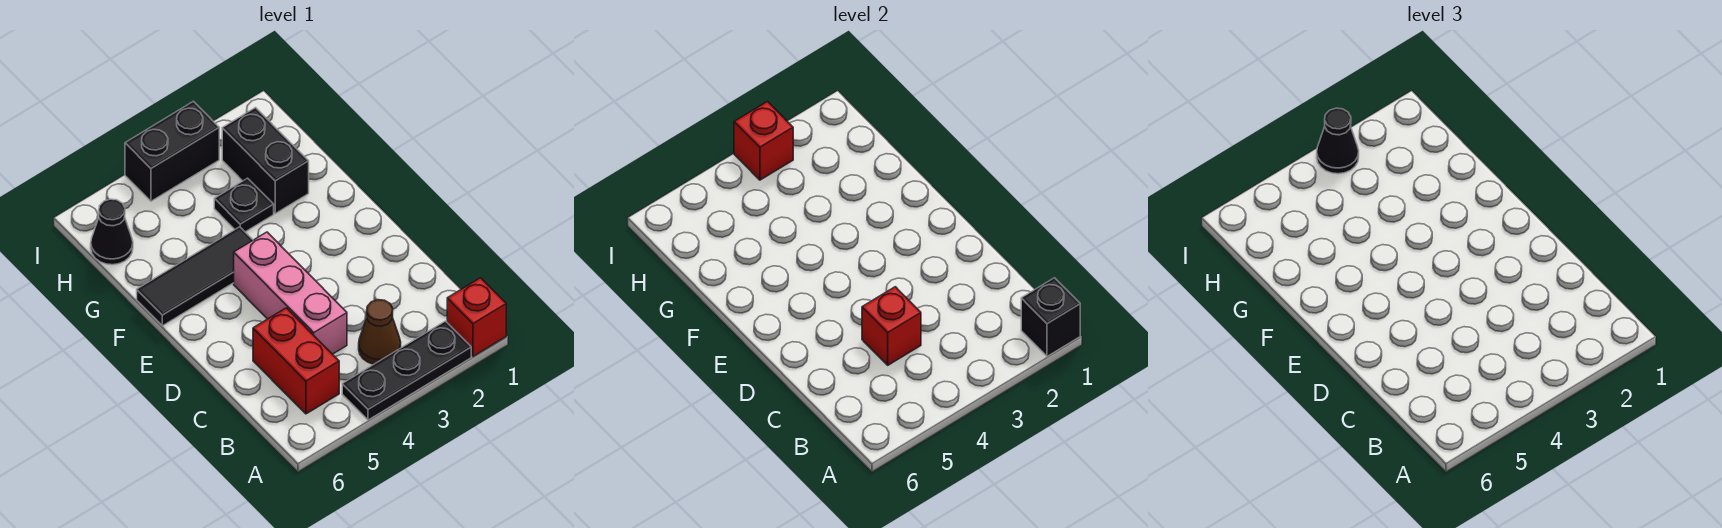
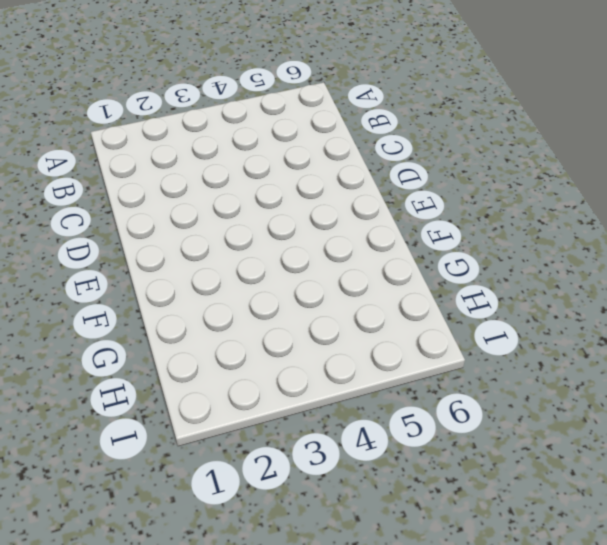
none -> red 1x1 brick [447,278,506,356]
none -> black 1x3 plate [342,321,471,420]
none -> brown 1x1 cone [359,300,401,364]

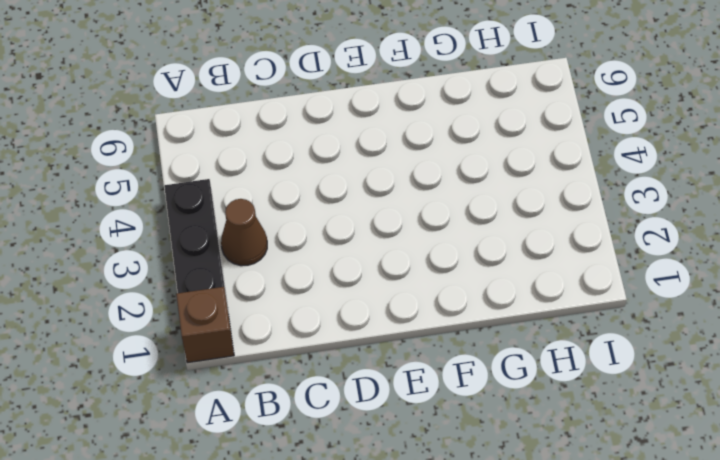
brown 1x1 brick [176,287,234,363] -> red 1x1 brick [447,278,506,356]
none -> red 1x2 brick [253,308,339,414]
none -> pink 1x3 brick [234,232,347,354]
none -> black 1x3 tile [137,227,253,326]

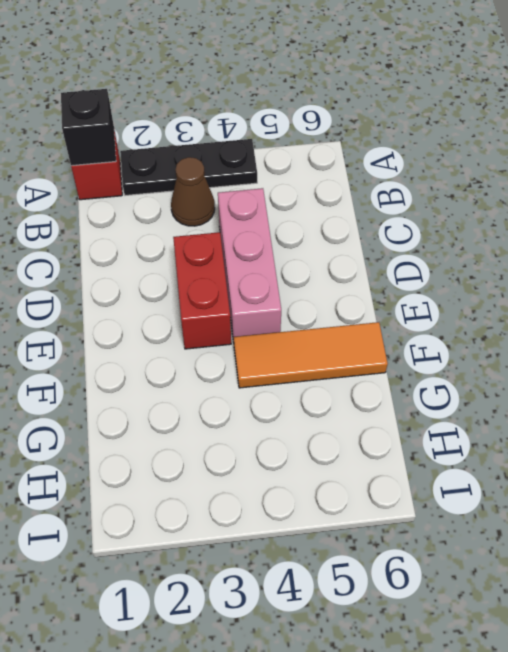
red 1x2 brick [173,232,231,349] -> red 1x2 brick moved to [253,308,339,414]
orange 1x3 tile [234,322,388,388] -> black 1x3 tile [137,227,253,326]
none -> black 1x2 brick [222,108,309,213]
none -> black 1x1 plate [214,178,274,232]
none -> black 1x1 cone [91,199,133,265]

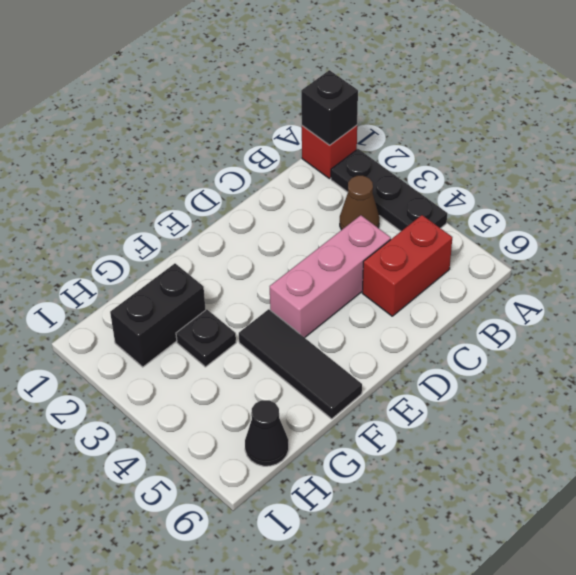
none -> black 1x2 brick [125,101,219,201]
none -> red 1x1 brick [862,287,921,365]
none -> red 1x1 brick [734,101,793,180]

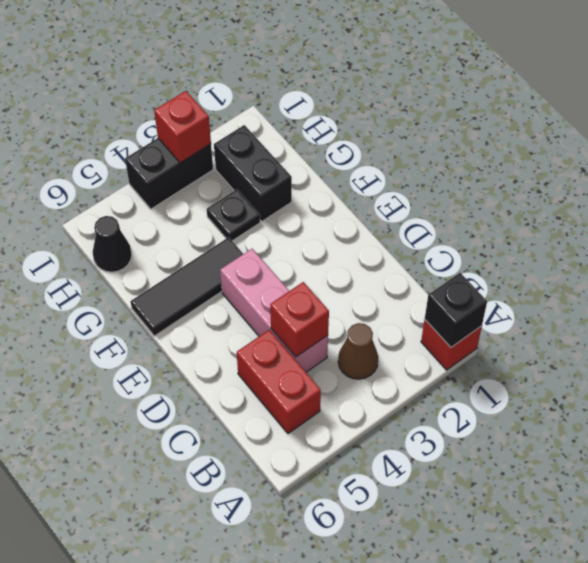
none -> black 1x3 plate [342,321,471,420]
none -> black 1x1 cone [1317,108,1359,174]

